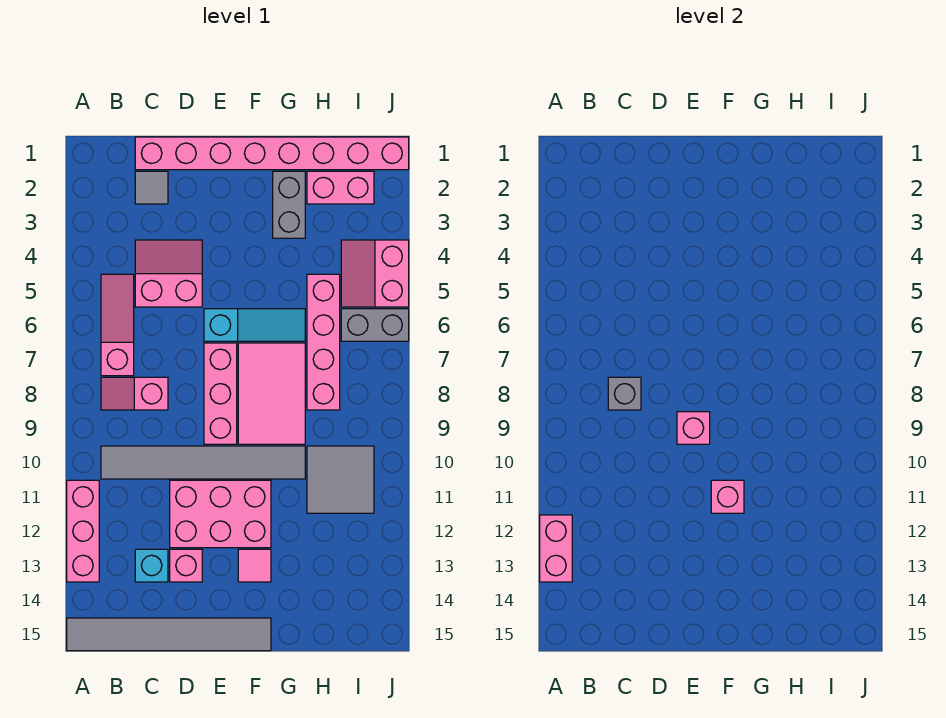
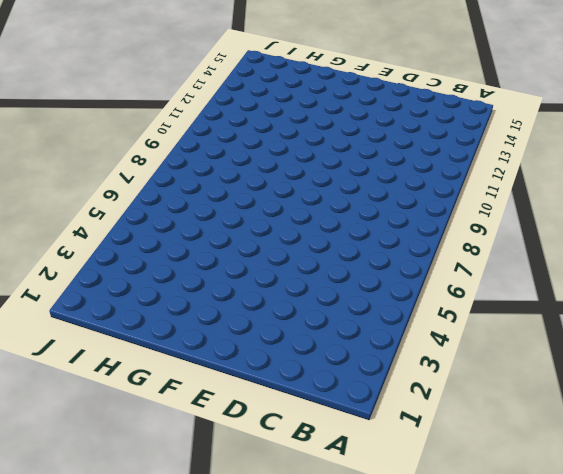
none -> pink 1x3 brick [67,480,99,582]
none -> grey 1x6 tile [67,618,271,651]
none -> pink 1x3 slope [101,274,134,376]

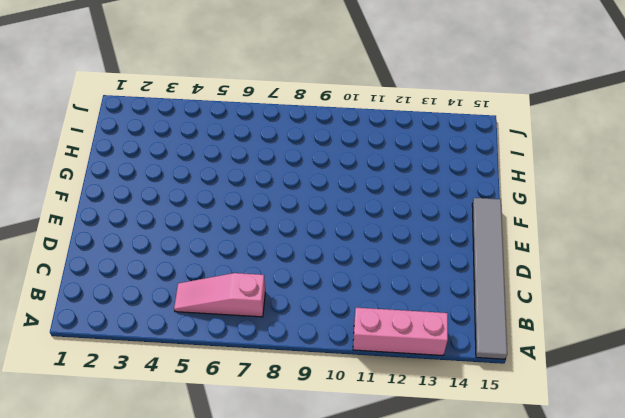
none -> pink 1x2 slope [101,377,168,410]
none -> grey 1x6 tile [101,446,305,479]
none -> pink 1x8 brick [135,137,409,170]

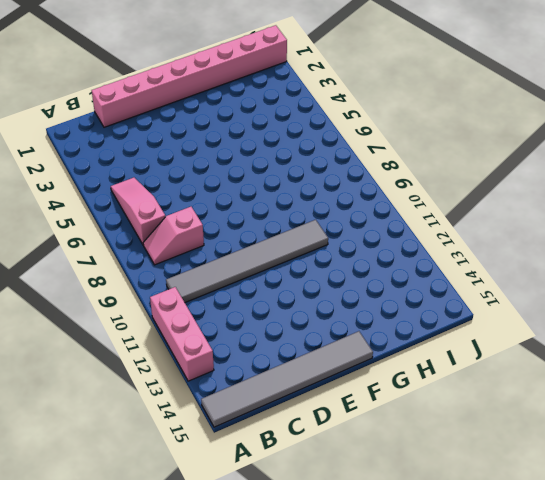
none -> grey 1x1 tile [135,171,168,204]
none -> pink 2x2 slope [135,240,202,307]
none -> cyan 1x1 brick [135,549,168,582]

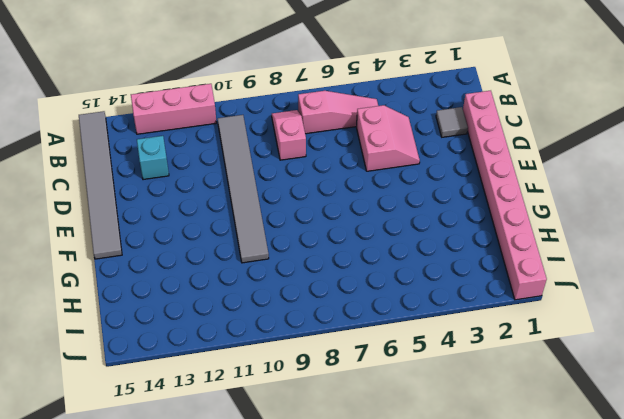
none -> pink 2x3 brick [170,480,271,548]
none -> pink 1x1 brick [170,549,202,582]
none -> cyan 1x3 slope [204,309,305,341]

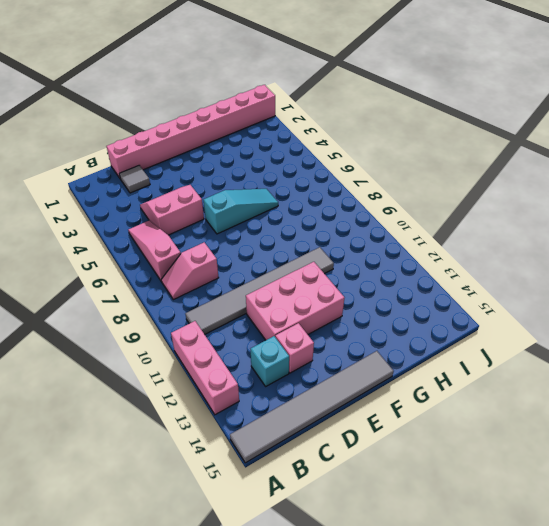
none -> pink 1x3 brick [204,343,237,444]
none -> pink 2x3 tile [238,343,305,444]
none -> pink 1x1 tile [238,549,271,582]

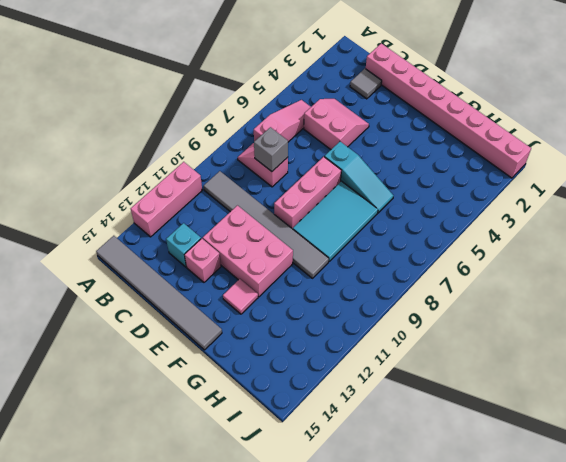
cyan 2x3 tile [293,181,378,261] -> pink 2x3 tile [238,343,305,444]
none -> grey 1x2 brick [273,171,305,238]
none -> pink 1x2 brick [307,171,374,204]
none -> pink 1x4 brick [307,274,340,410]

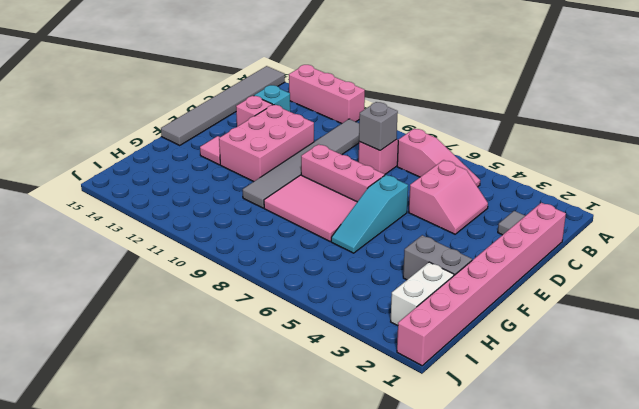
white 1x2 brick [391,262,454,326] -> pink 1x2 brick [307,171,374,204]
none -> pink 1x4 brick [307,274,340,410]
none -> grey 2x2 tile [307,446,374,513]
none -> pink 2x2 slope [341,240,409,307]

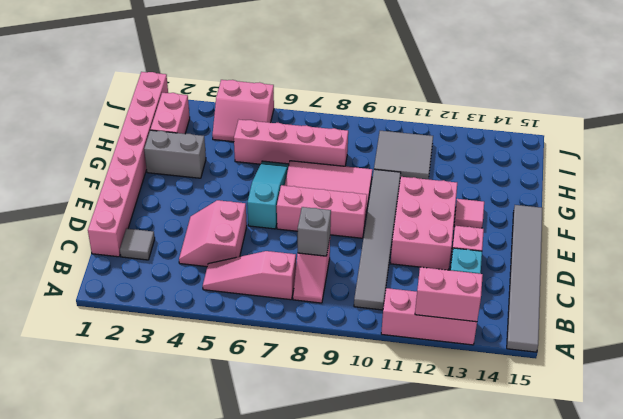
none -> grey 1x2 brick [341,309,409,341]
none -> pink 1x1 brick [677,412,710,444]
none -> pink 1x1 brick [711,480,744,513]

